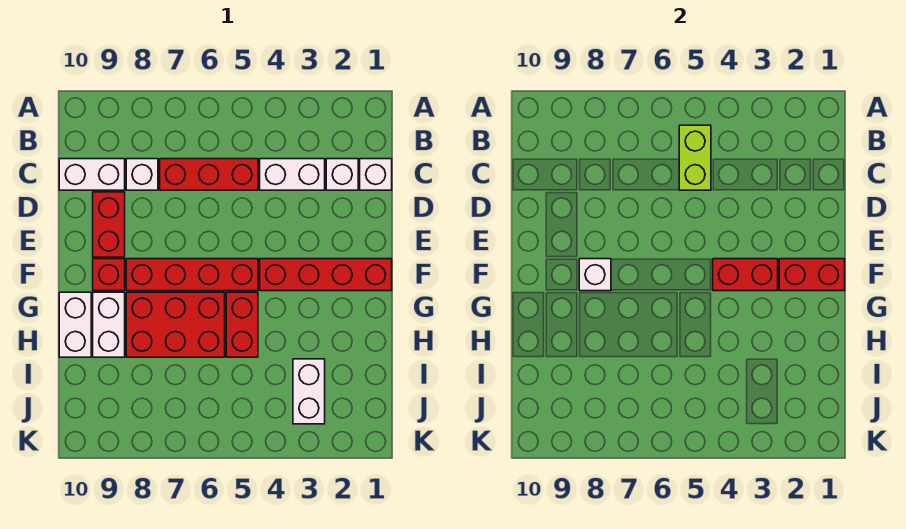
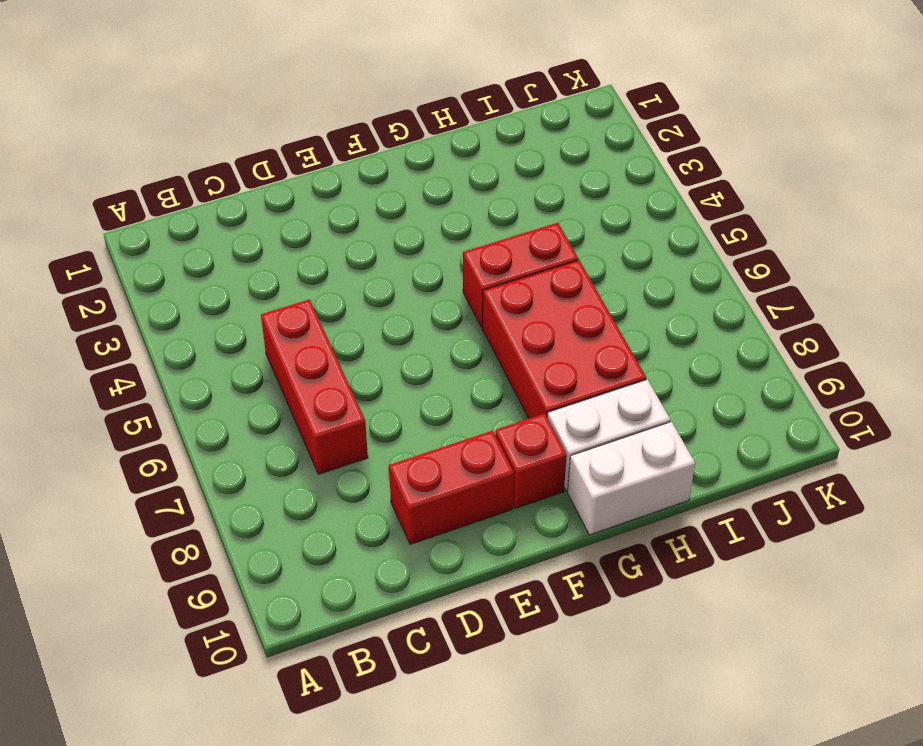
none -> white 1x1 brick [360,159,392,190]
none -> white 1x1 brick [326,159,358,190]
none -> white 1x2 brick [260,159,325,190]

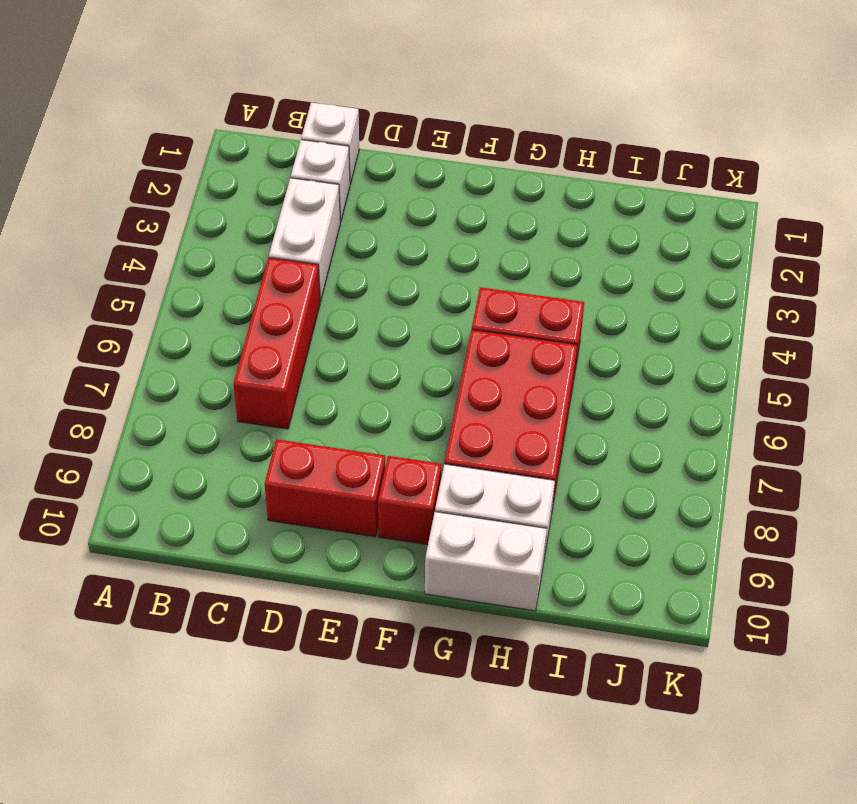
none -> white 1x1 brick [126,159,158,190]
none -> white 1x2 brick [59,159,125,190]
none -> red 1x4 brick [260,259,392,291]

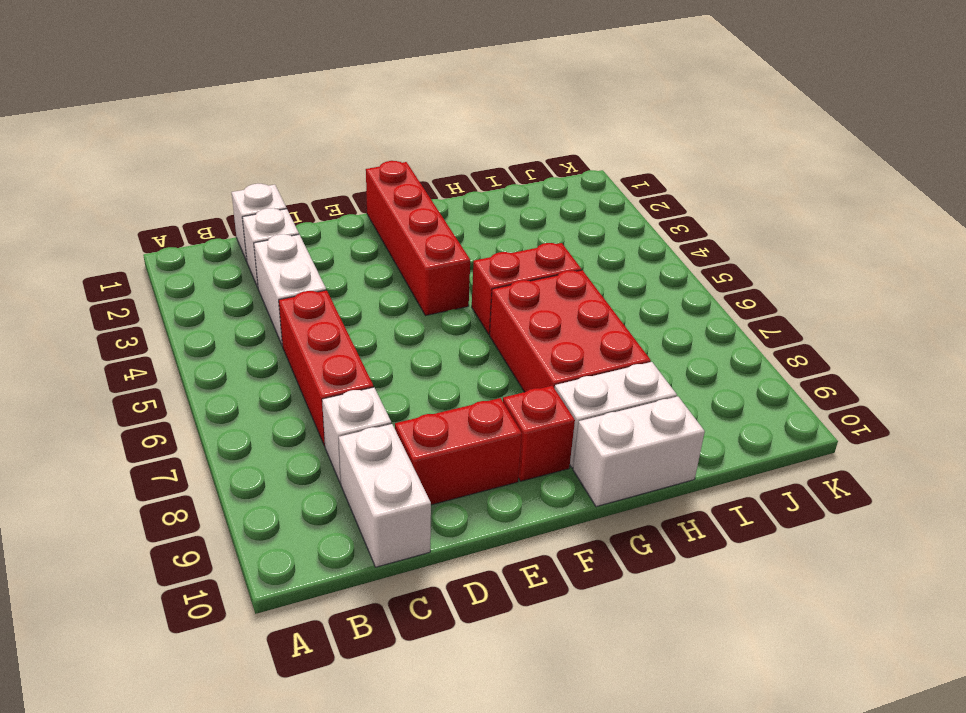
none -> red 1x4 brick [126,259,258,291]
none -> white 1x2 brick [293,359,325,424]
none -> lime 1x2 brick [679,125,711,190]

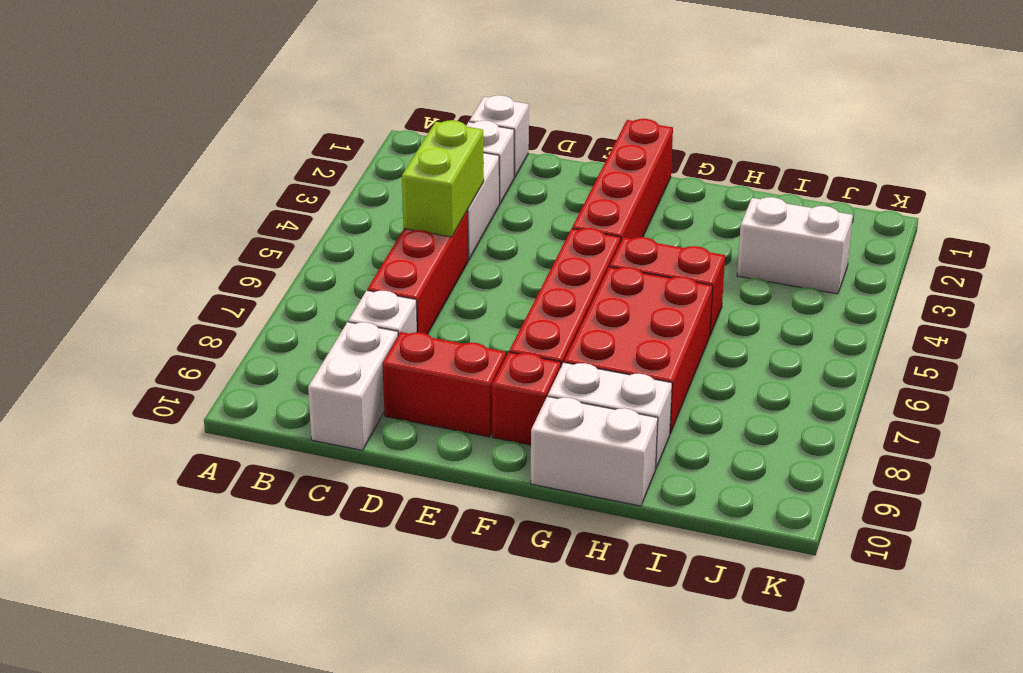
lime 1x2 brick [402,120,484,237] -> lime 1x2 brick turned to [679,125,711,190]
none -> red 1x2 brick [779,259,845,291]
none -> red 1x2 brick [713,259,778,291]
none -> white 1x1 brick [579,259,611,291]

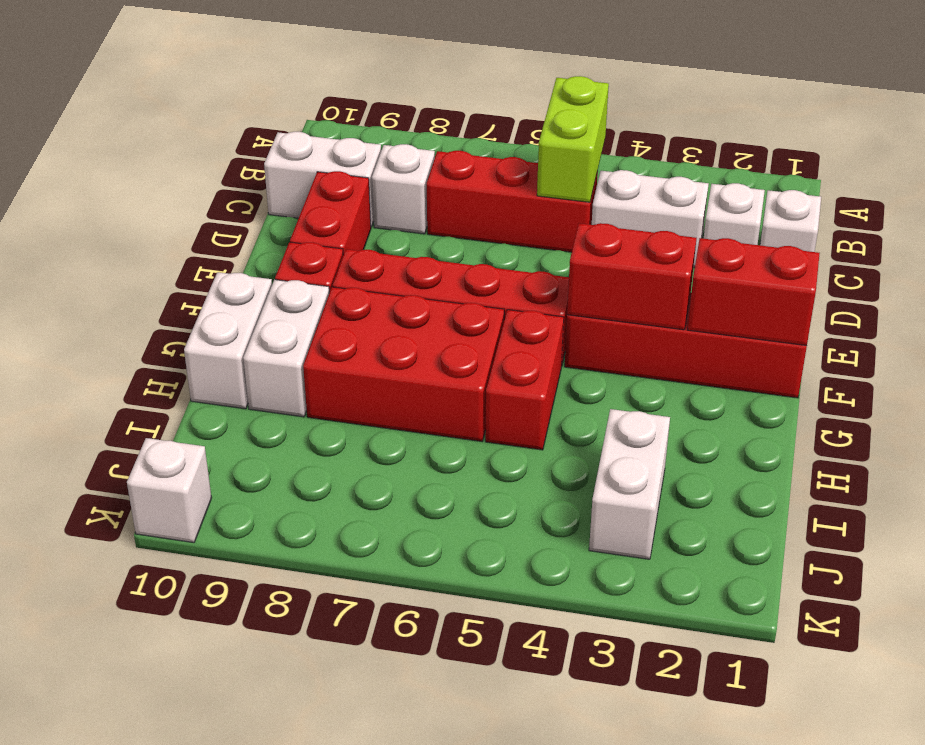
white 1x1 brick [127,438,211,543] -> white 1x1 brick moved to [579,259,611,291]

